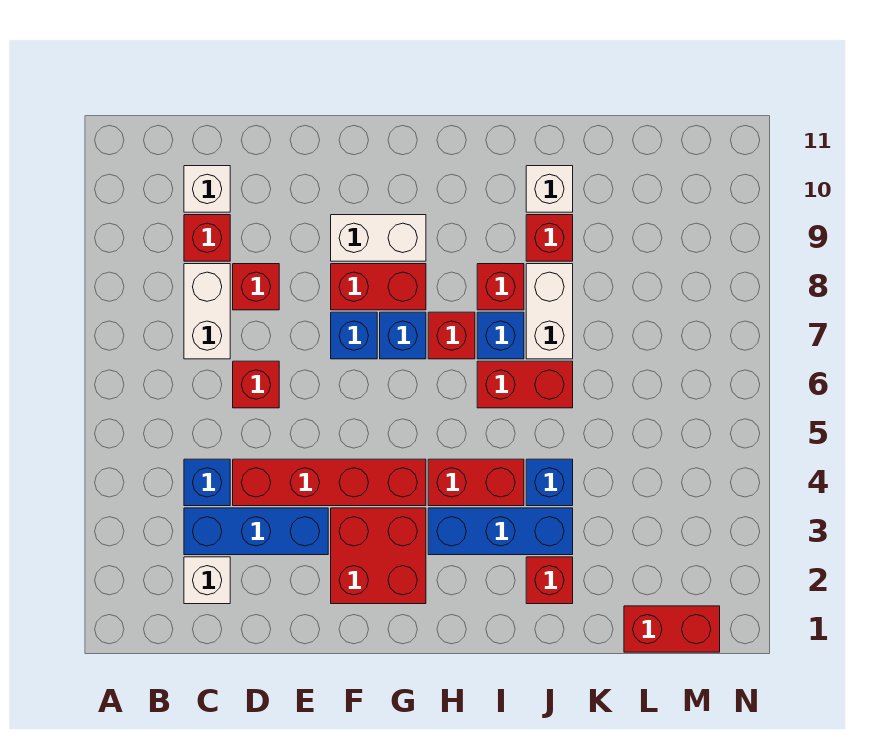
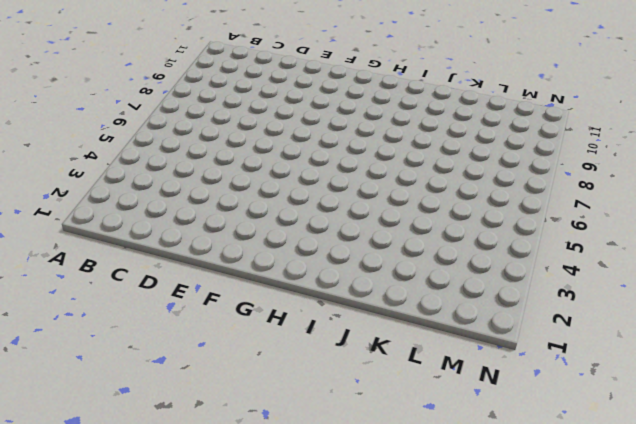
none -> white 1x1 brick [184,557,230,604]
none -> blue 1x3 brick [184,508,328,555]
none -> blue 1x1 brick [184,459,230,506]

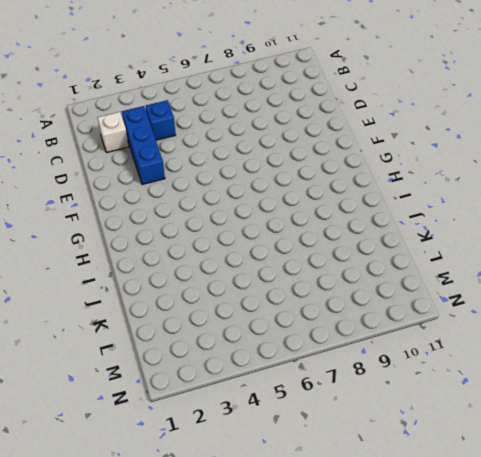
none -> white 1x2 brick [184,264,230,359]
none -> red 1x1 brick [184,215,230,261]
none -> white 1x1 brick [184,166,230,212]

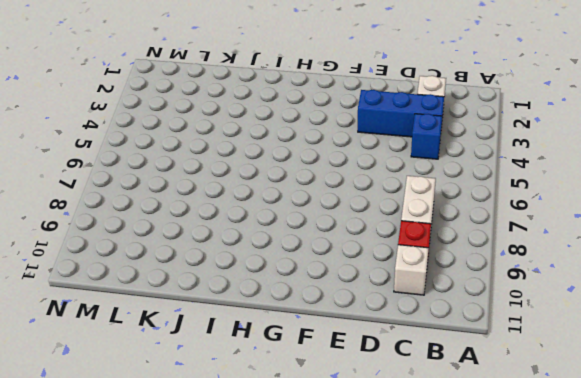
none -> red 1x4 brick [233,459,426,506]
none -> red 1x1 brick [233,361,279,408]
none -> red 1x1 brick [233,264,279,310]

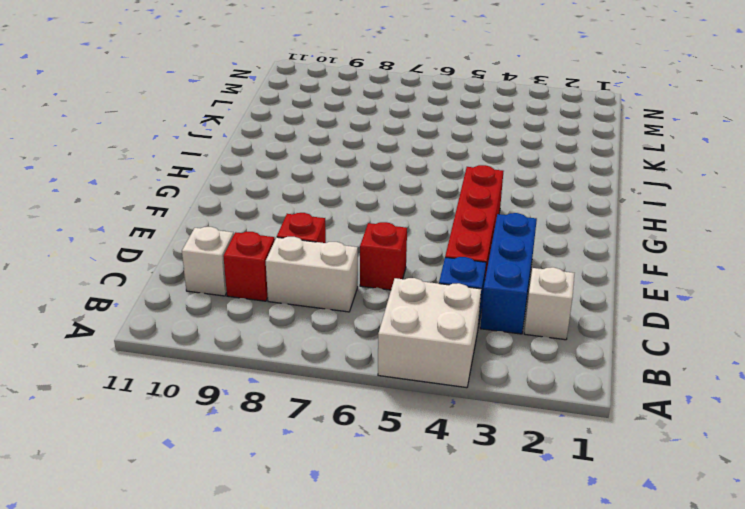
white 2x2 brick [378,278,481,388] -> none
none -> red 2x2 brick [331,508,426,604]
none -> blue 1x1 brick [331,312,377,359]
none -> red 1x2 brick [331,264,426,310]

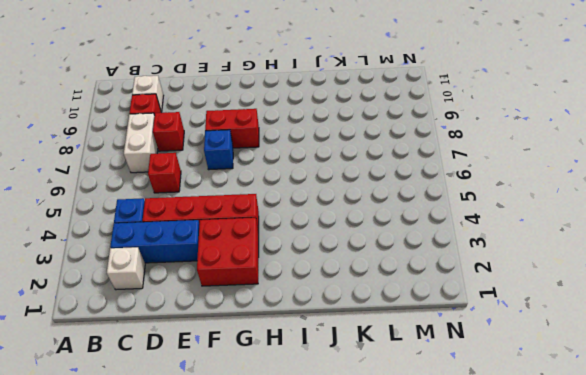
none -> white 1x2 brick [331,215,426,261]
none -> blue 1x1 brick [380,312,426,359]
none -> blue 1x3 brick [428,508,573,555]

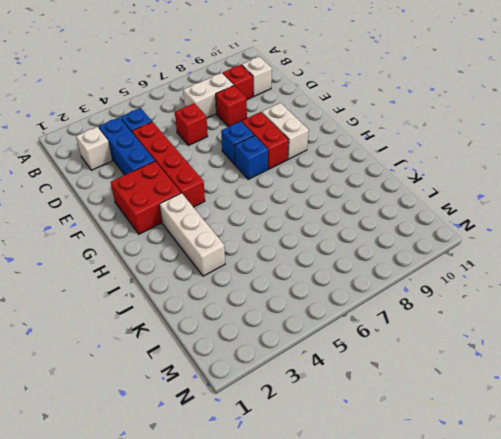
white 1x3 brick [160,193,225,276] -> blue 1x3 brick [428,508,573,555]
none -> red 1x2 brick [428,459,524,506]
none -> red 1x1 brick [428,312,475,359]
none -> red 1x2 brick [477,361,573,408]

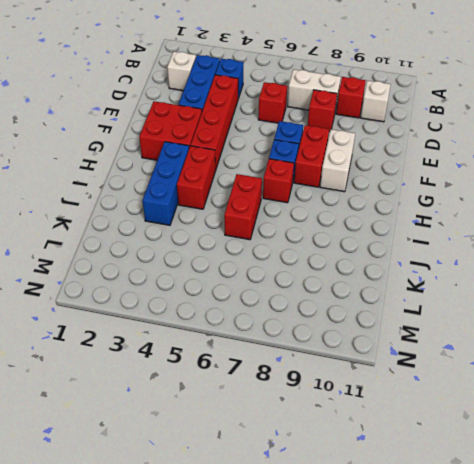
none -> blue 1x1 brick [477,312,524,359]
none -> red 1x1 brick [477,264,524,310]
none -> red 1x1 brick [526,557,573,604]

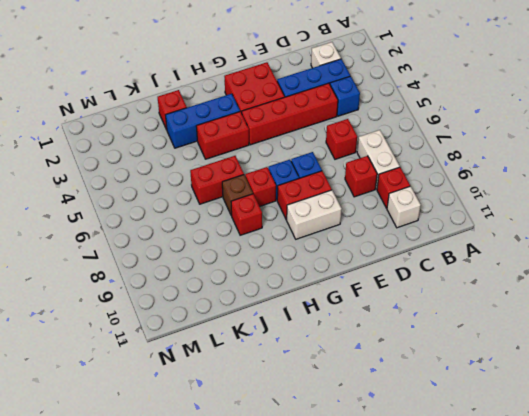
brown 1x1 brick [222,175,253,216] -> blue 1x1 brick [477,312,524,359]
none -> blue 1x1 brick [526,459,573,506]
none -> white 1x2 brick [526,264,573,359]
none -> red 1x1 brick [526,215,573,261]

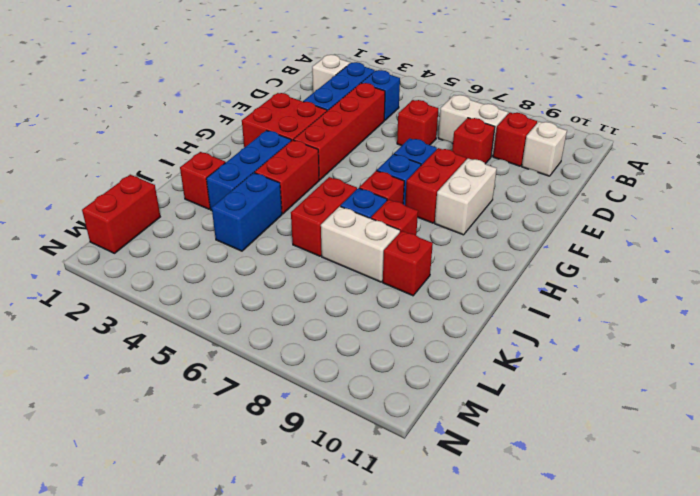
blue 1x2 brick [212,173,282,251] -> blue 1x1 brick [526,459,573,506]
none -> white 1x1 brick [526,166,573,212]

